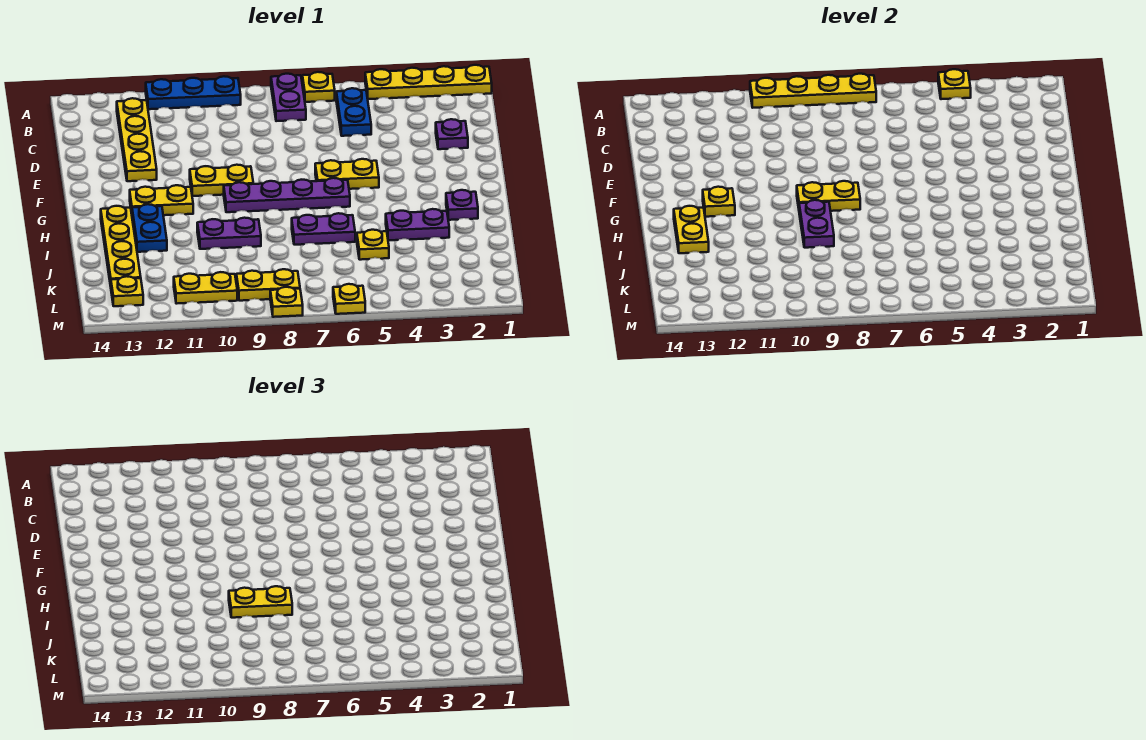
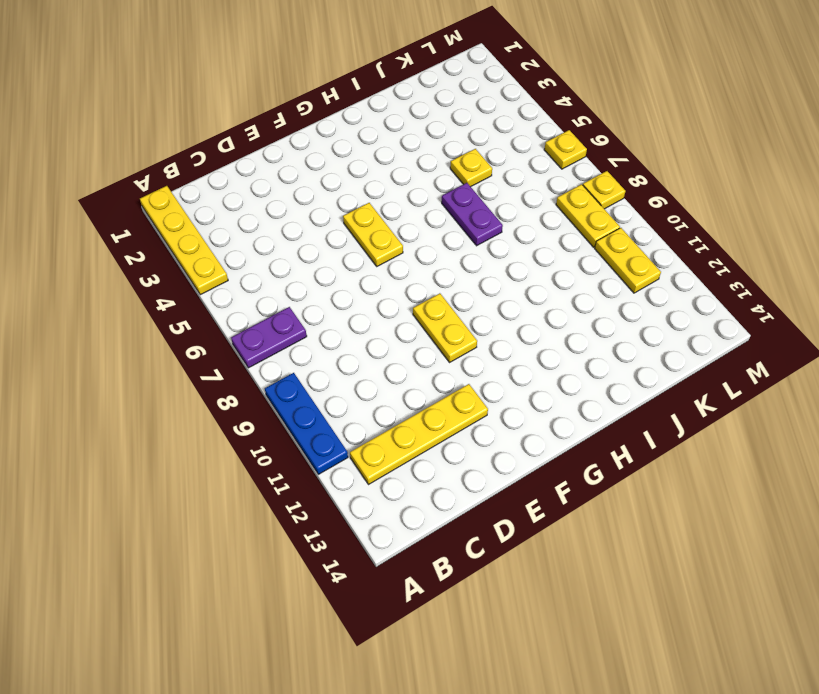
none -> yellow 1x1 plate [302,72,335,102]
none -> blue 1x2 plate [336,88,371,136]
none -> purple 1x1 plate [436,119,468,149]
none -> purple 1x4 plate [224,178,350,212]

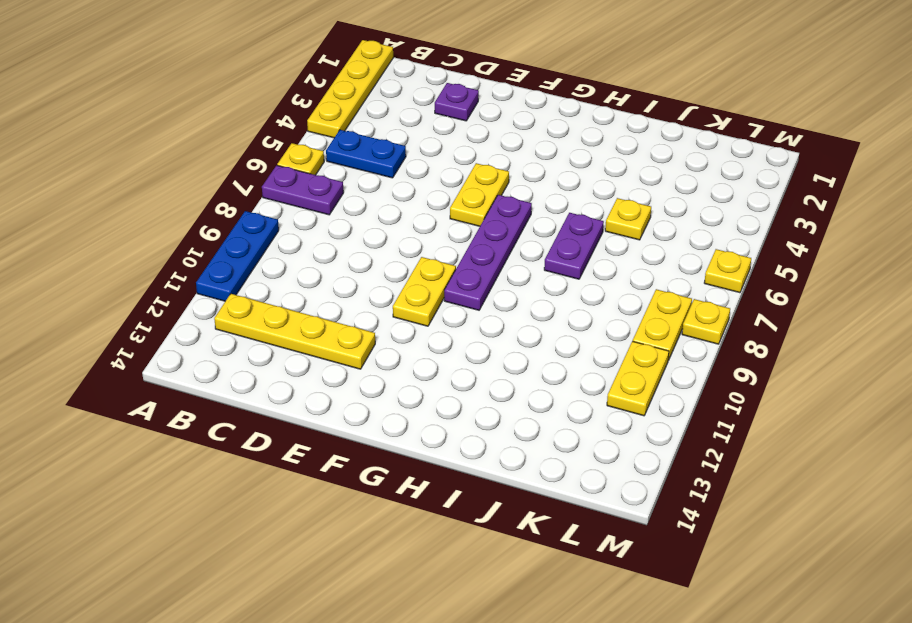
none -> yellow 1x2 plate [130,185,193,215]
none -> purple 1x1 plate [446,190,478,220]
none -> blue 1x2 plate [132,204,167,252]
none -> yellow 1x4 plate [101,206,141,286]

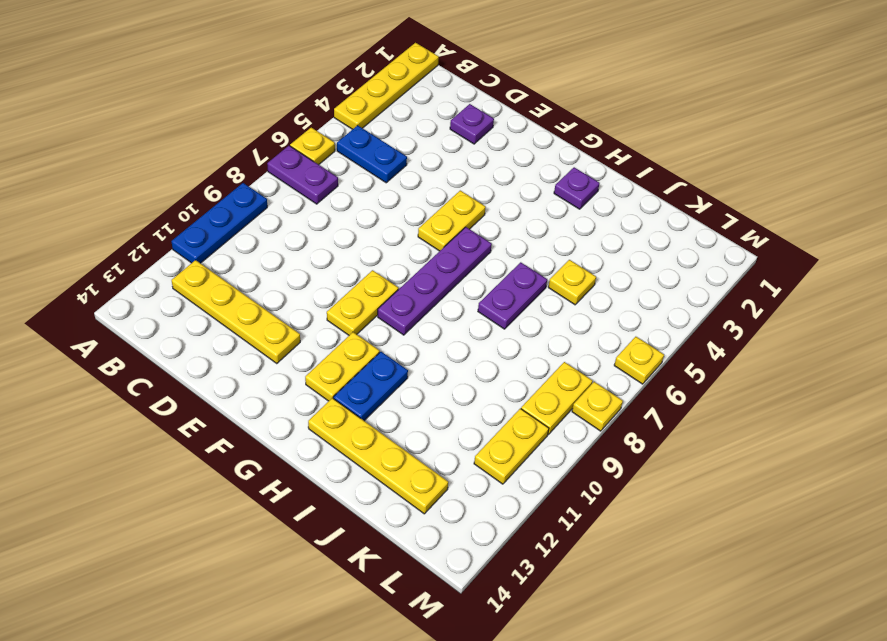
blue 1x2 plate [333,352,408,421] -> blue 1x2 plate turned to [132,204,167,252]
none -> purple 1x2 plate [386,209,449,240]
none -> purple 1x2 plate [197,218,261,249]
none -> yellow 1x1 plate [111,276,143,306]
none -> yellow 1x1 plate [938,69,971,99]

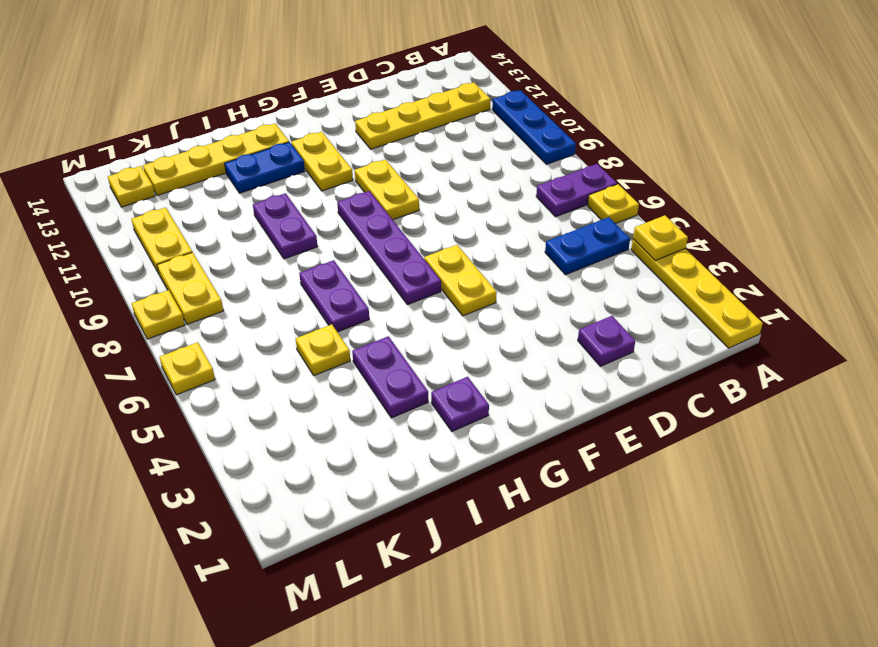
none -> yellow 1x4 plate [750,74,876,108]
none -> yellow 1x2 plate [797,181,860,211]
none -> yellow 1x1 plate [703,187,735,217]
none -> purple 1x2 plate [799,200,834,248]

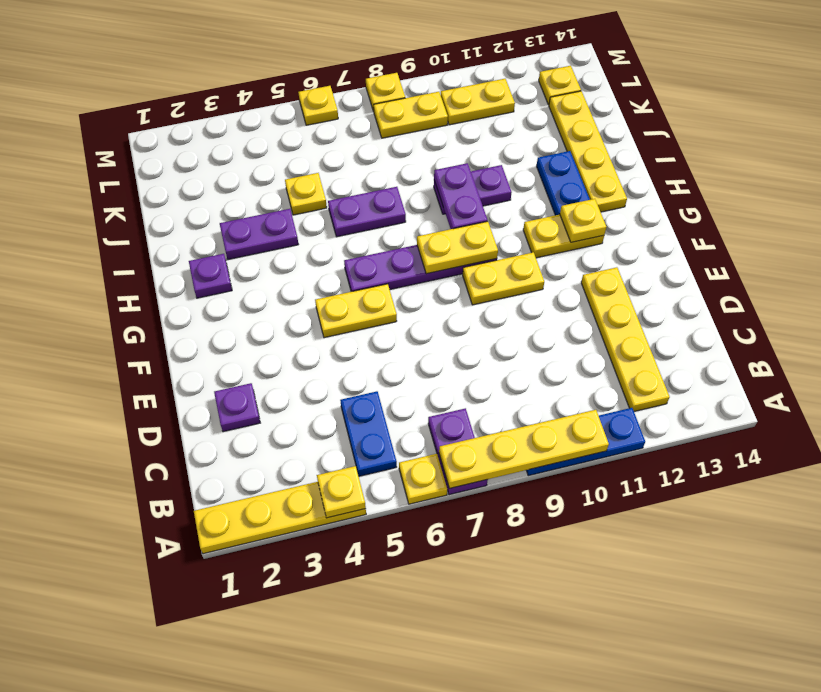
none -> yellow 1x2 plate [674,206,709,253]
none -> yellow 1x2 plate [229,586,292,618]

